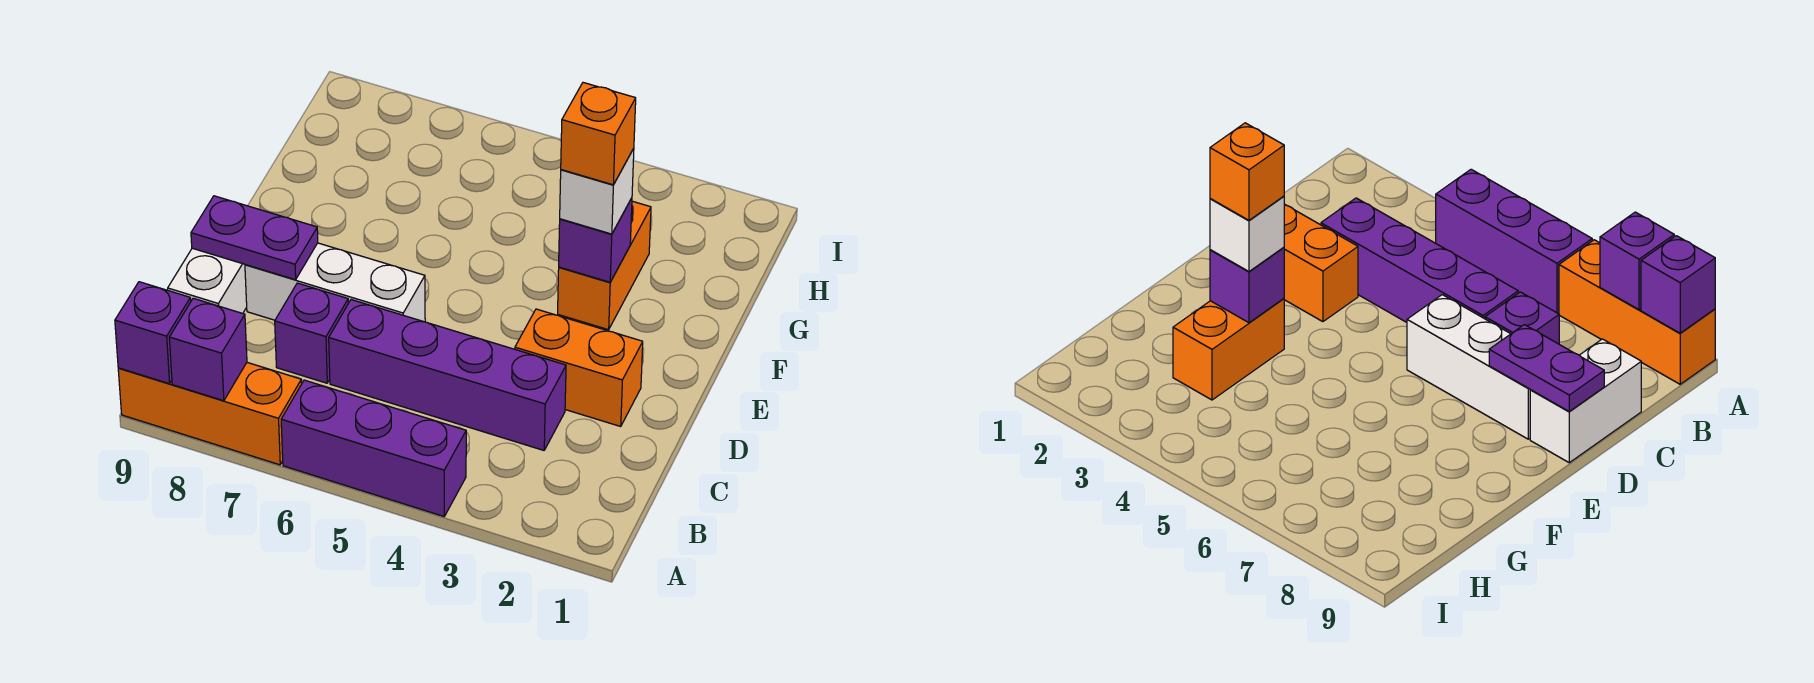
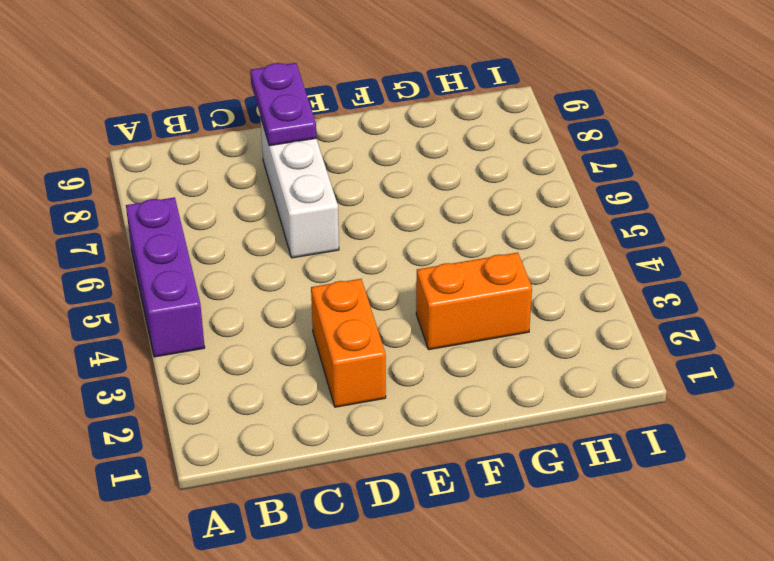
none -> orange 1x3 brick [118,363,302,465]
none -> purple 1x4 brick [329,300,566,450]
none -> purple 1x1 brick [275,283,348,383]

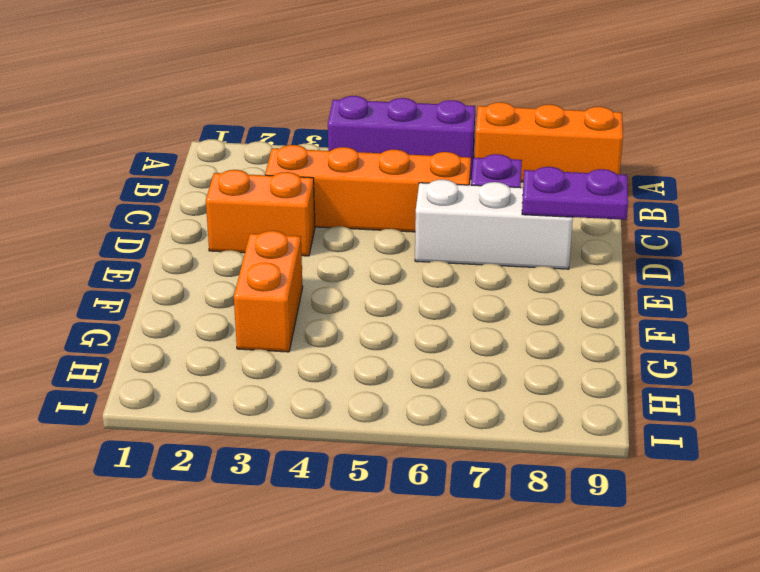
orange 1x4 brick [265,145,471,232] -> purple 1x4 brick [329,300,566,450]
none -> white 1x2 brick [168,248,247,313]
none -> purple 1x1 brick [169,298,247,401]
none -> purple 1x1 brick [115,282,191,384]

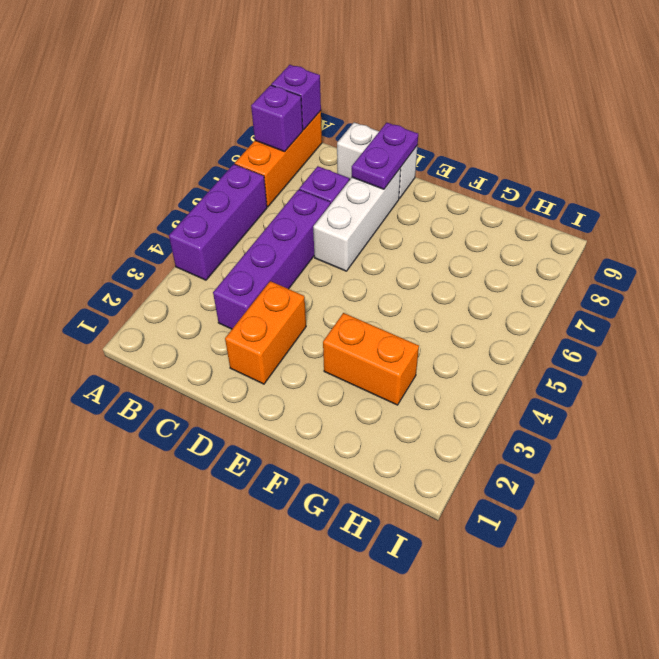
none -> purple 1x1 brick [559,198,632,282]
none -> white 1x1 brick [560,148,634,234]
none -> orange 1x1 brick [561,83,636,185]

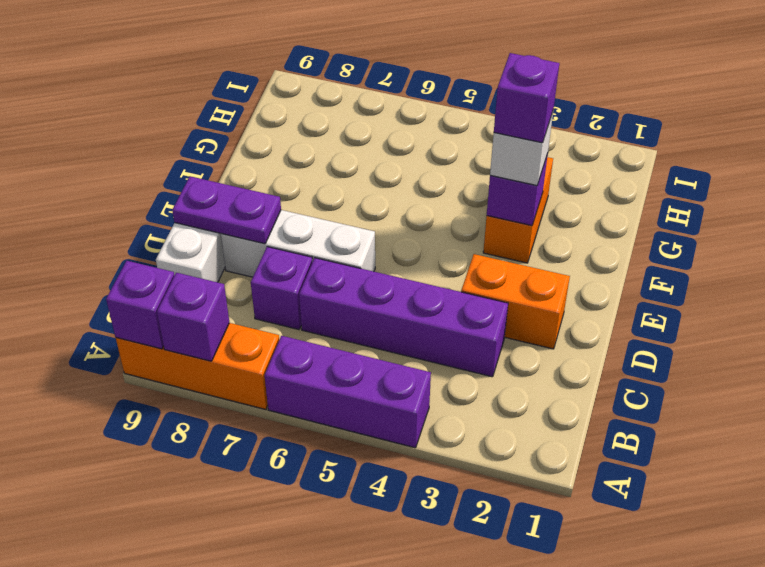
purple 1x1 brick [494,53,559,143] -> orange 1x1 brick [561,83,636,185]

